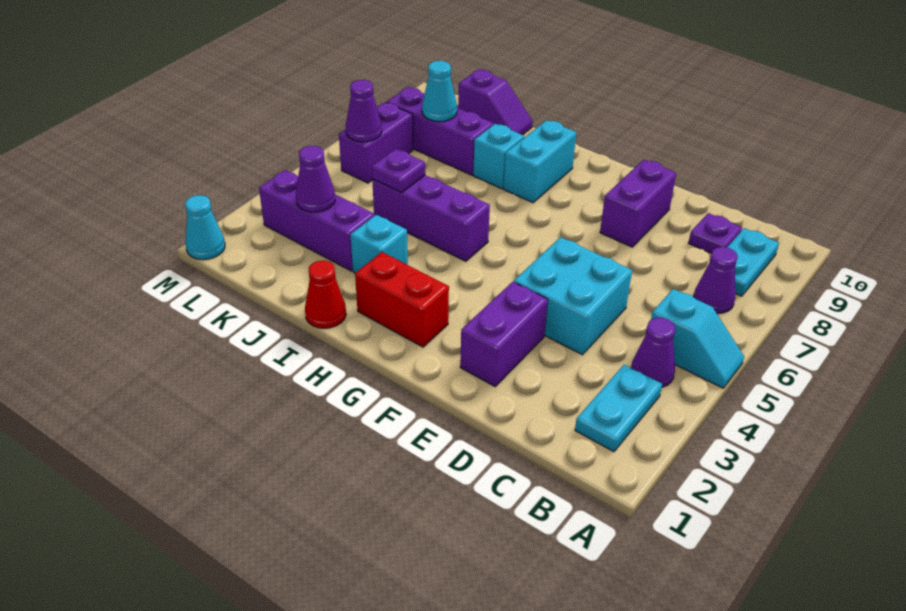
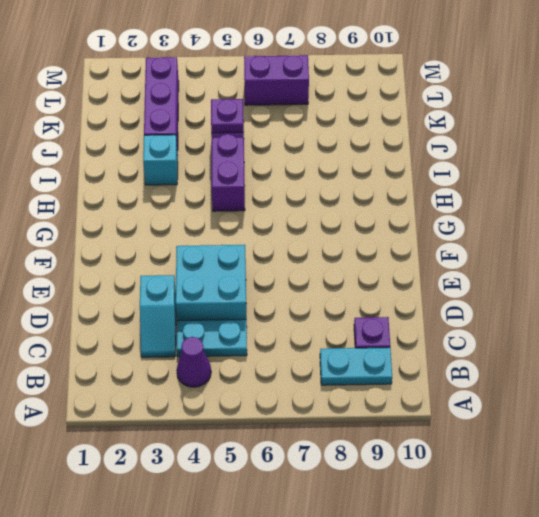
cyan 1x2 slope [140,275,176,357] -> cyan 1x2 slope moved to [651,289,744,388]
cyan 1x2 plate [177,319,247,357] -> cyan 1x2 plate moved to [575,365,662,452]
none -> purple 1x1 cone [694,247,738,314]
none -> purple 1x2 brick [460,282,548,386]
none -> purple 1x2 brick [600,160,676,247]

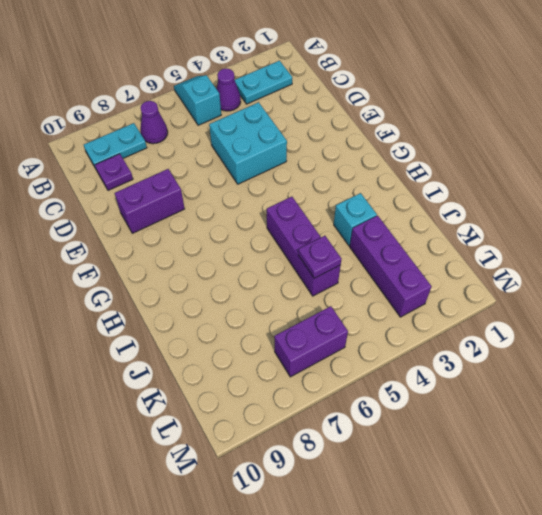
none -> purple 1x2 brick [460,282,548,386]
none -> red 1x2 brick [355,252,449,347]
none -> cyan 1x2 brick [504,120,576,203]

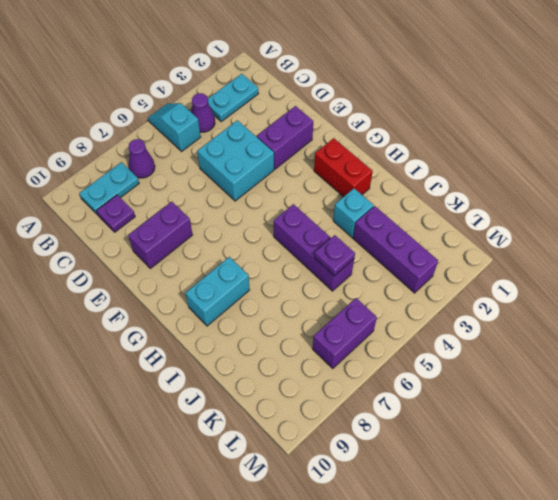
none -> red 1x1 cone [305,261,346,328]
none -> cyan 1x1 brick [473,124,524,189]
none -> purple 1x3 brick [387,87,494,175]

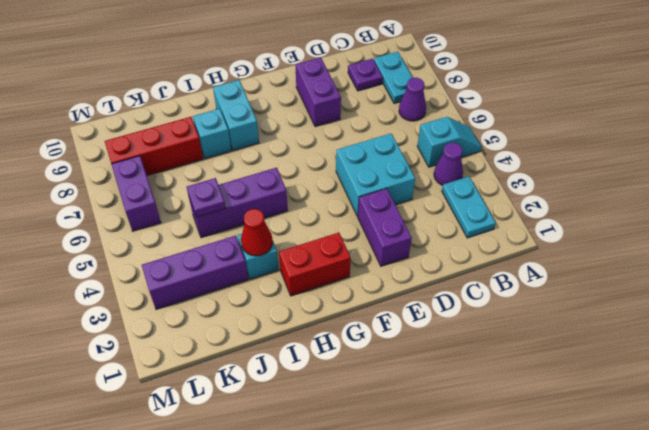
red 1x1 cone [241,209,273,256] -> red 1x1 cone moved to [305,261,346,328]
red 1x3 brick [105,117,203,176] -> purple 1x3 brick [387,87,494,175]
none -> purple 1x2 slope [458,70,533,135]
none -> cyan 1x1 cone [185,195,225,260]
none -> purple 1x1 cone [296,146,335,212]

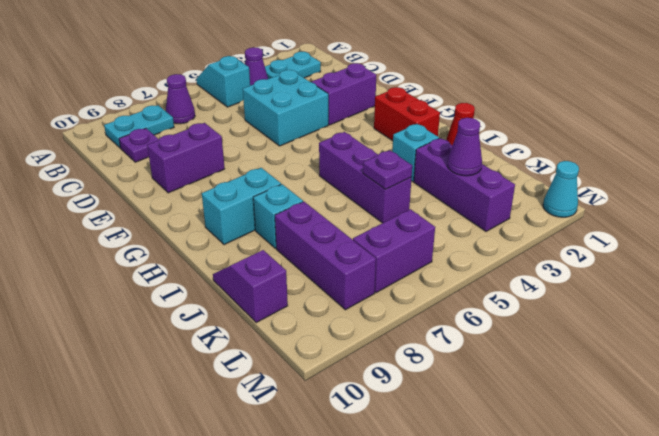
none -> cyan 1x1 cone [422,61,457,121]
none -> purple 1x1 cone [346,80,382,142]

